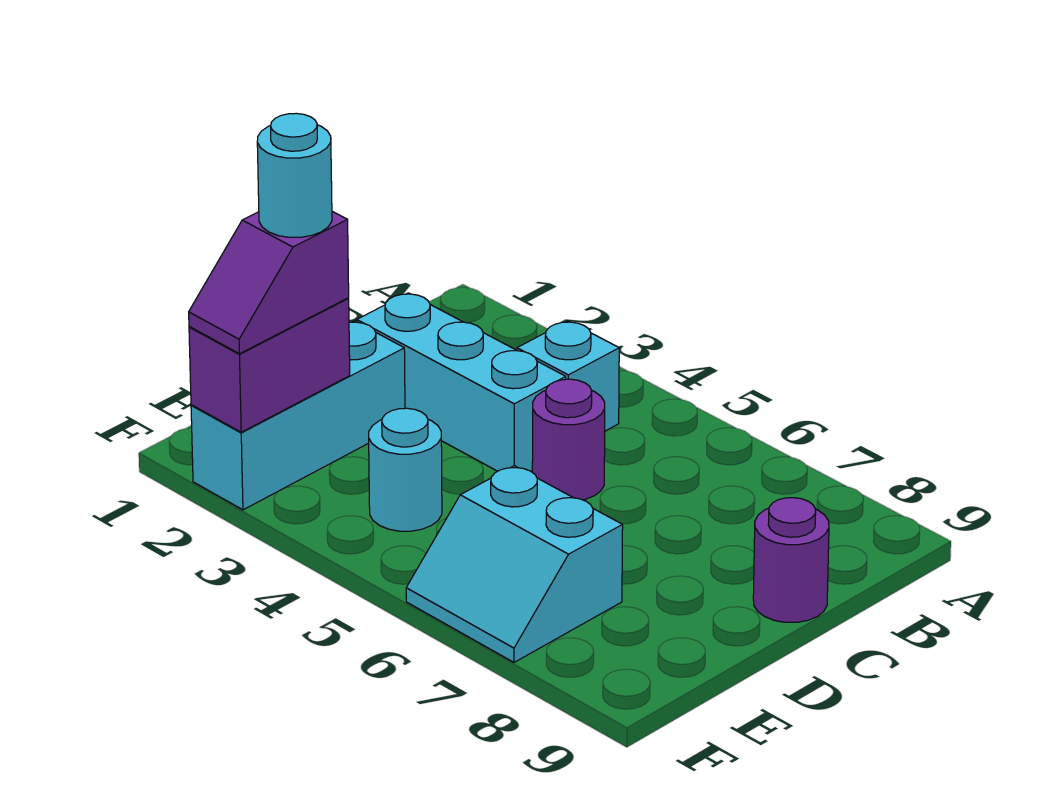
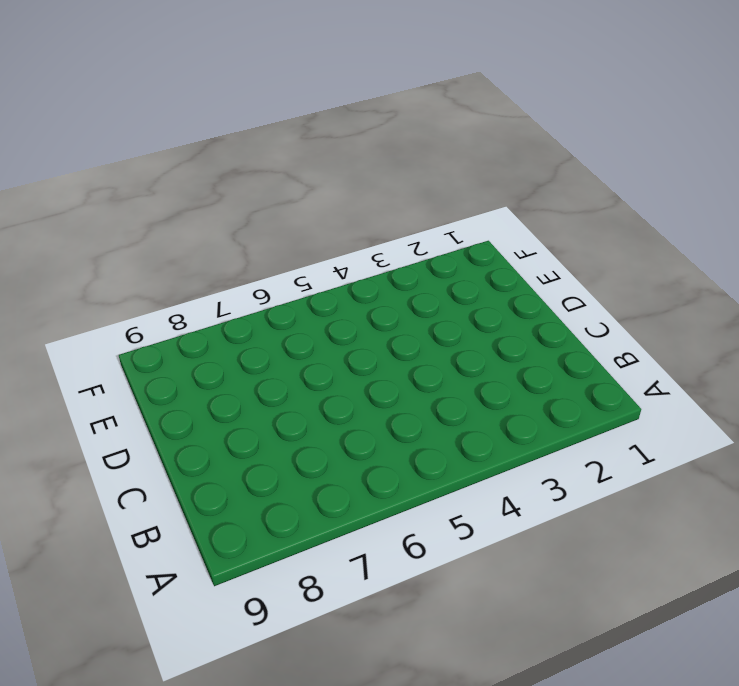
none -> cyan 1x1 brick [517,321,619,431]
none -> cyan 1x3 brick [357,293,566,471]

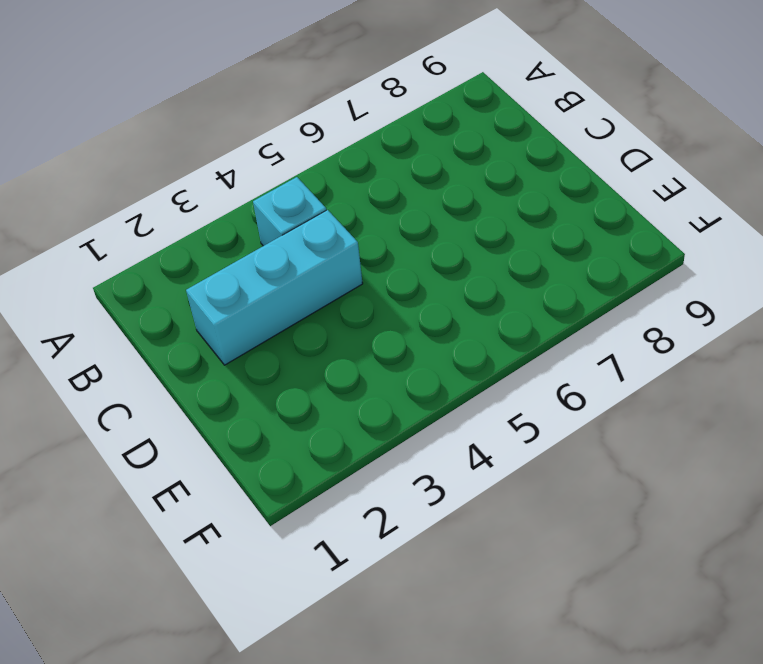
none -> purple 1x1 round brick [532,379,605,500]
none -> purple 1x1 round brick [753,498,829,622]

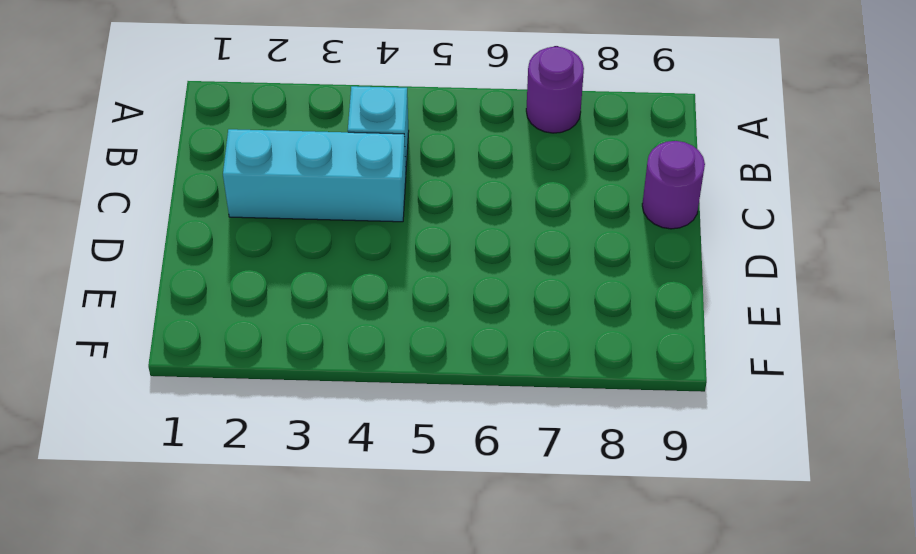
purple 1x1 round brick [526,46,584,133] -> purple 1x1 round brick moved to [532,379,605,500]
none -> cyan 1x3 brick [191,321,405,510]
none -> cyan 1x1 round brick [369,408,442,531]

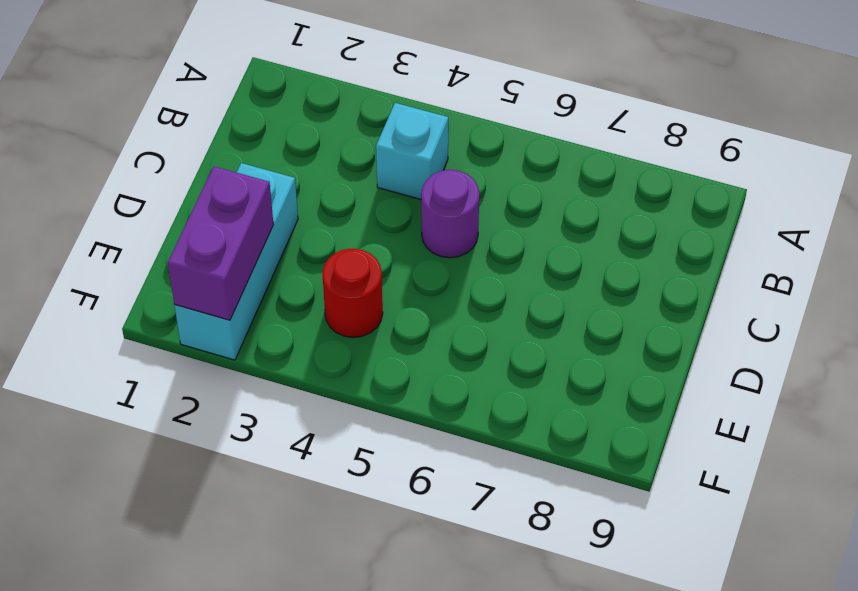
red 1x1 round brick [322,249,383,338] -> cyan 1x1 round brick [369,408,442,531]
none -> cyan 1x3 brick [357,293,566,471]
none -> purple 1x1 round brick [753,498,829,622]

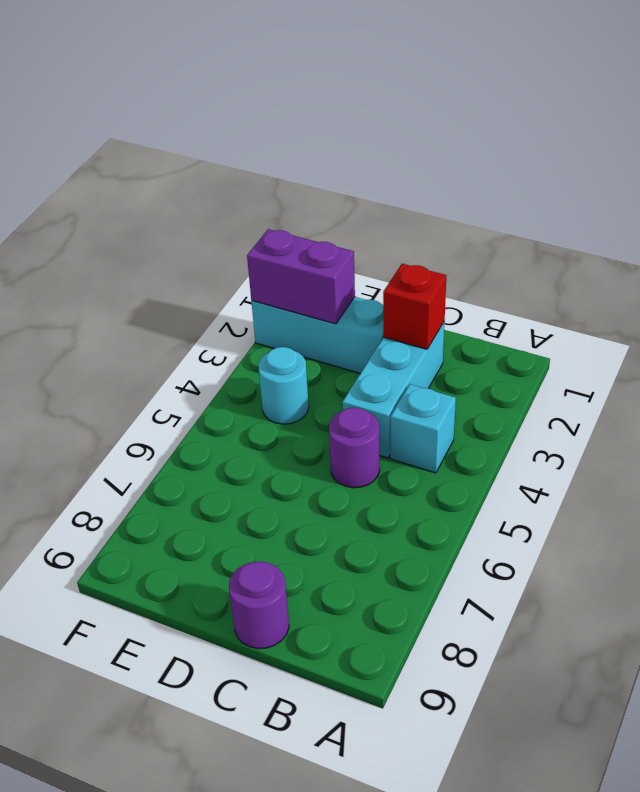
red 1x1 brick [383,264,447,349] -> none
none -> cyan 2x2 slope [406,466,623,662]
none -> purple 1x2 slope [189,211,349,354]

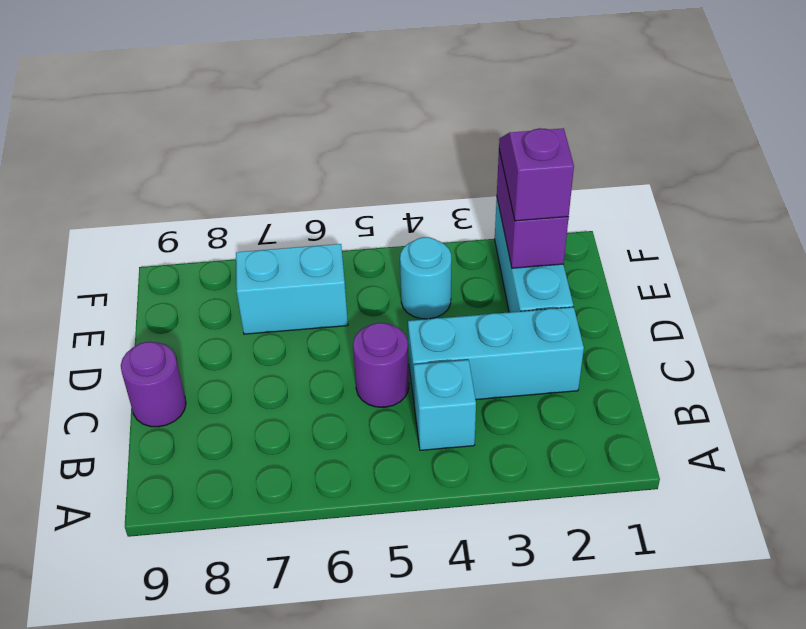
none -> cyan 1x1 round brick [257,113,332,237]

